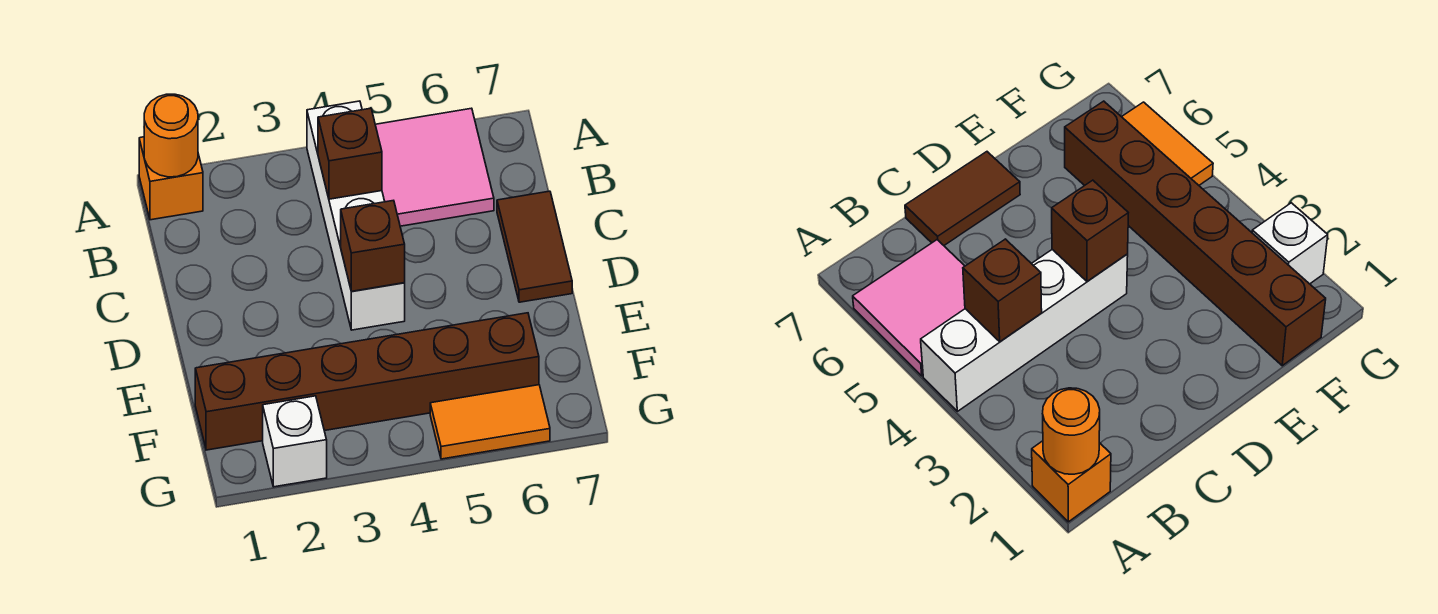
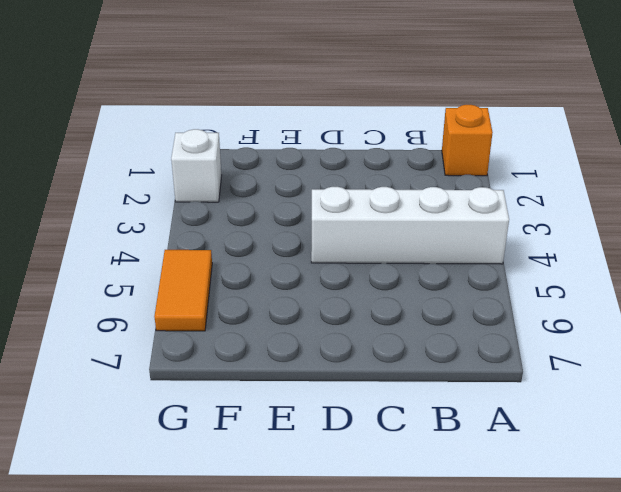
none -> pink 2x2 tile [375,108,494,226]
none -> brown 1x2 tile [497,191,572,302]

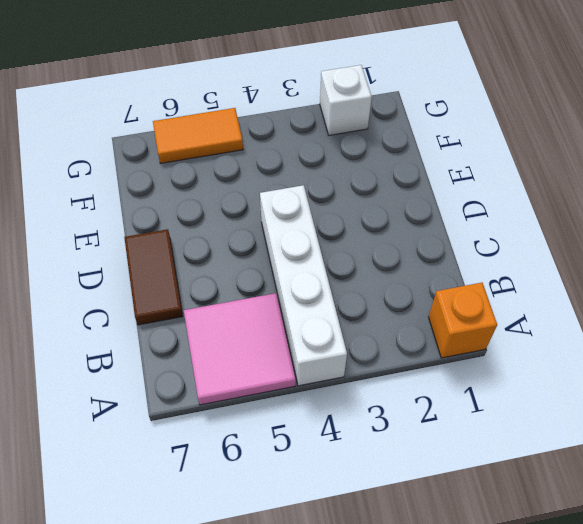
none -> brown 1x6 brick [195,313,539,450]
none -> orange 1x1 round brick [144,94,198,177]

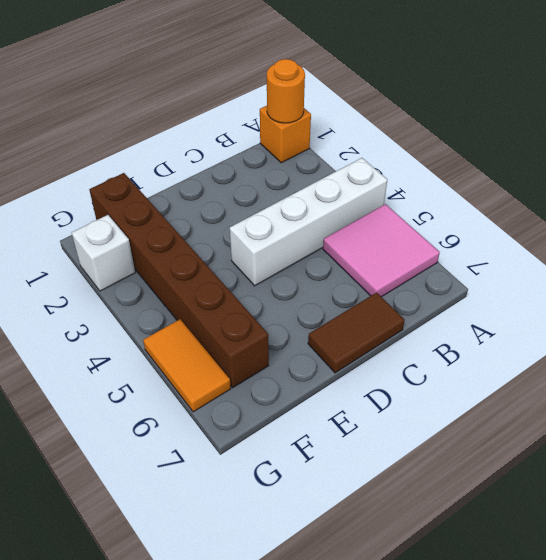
none -> brown 1x1 brick [318,108,382,199]
none -> brown 1x1 brick [341,200,405,291]

